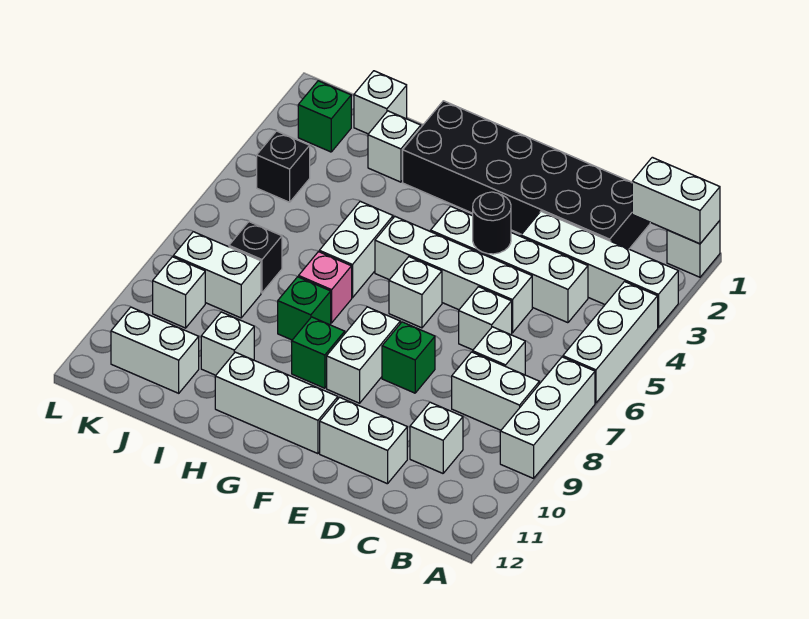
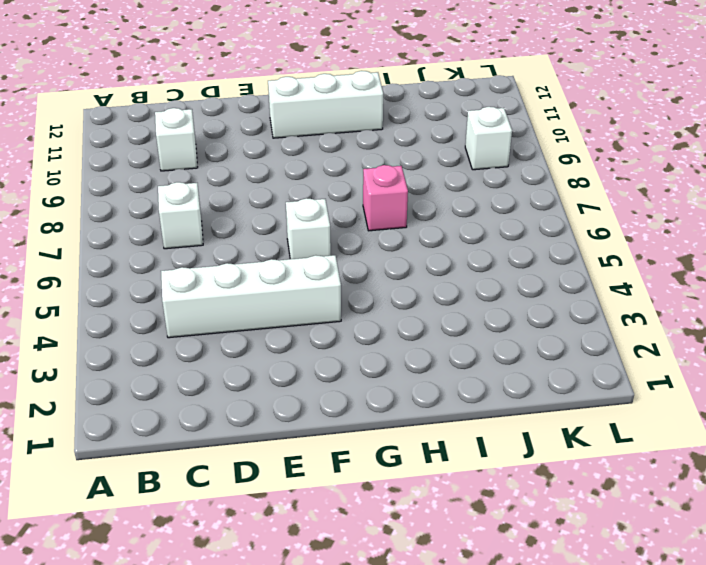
none -> white 1x1 brick [667,221,720,277]
none -> white 1x4 brick [521,211,678,328]
none -> white 1x3 brick [563,282,658,403]
none -> white 1x3 brick [500,357,595,478]

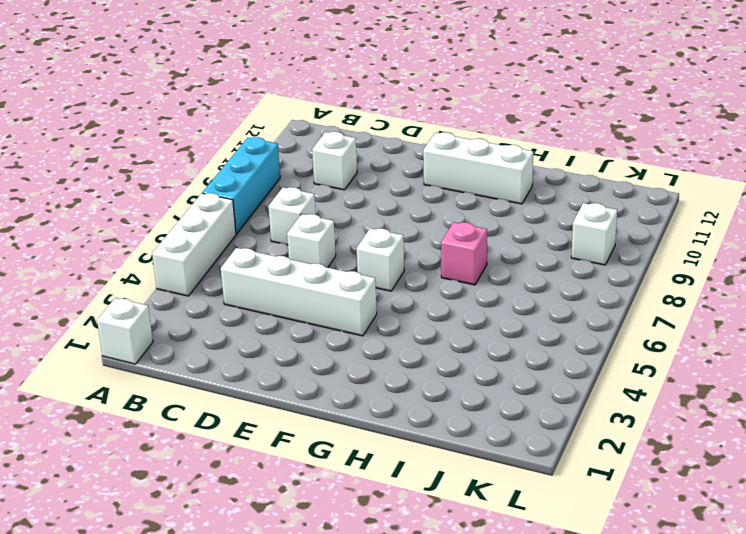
cyan 1x3 brick [202,137,280,234] -> white 1x3 brick [500,357,595,478]
none -> white 1x4 brick [521,211,678,328]
none -> white 1x2 brick [452,352,539,430]
none -> black 2x6 brick [403,101,650,249]
none -> white 1x4 brick [375,217,532,333]

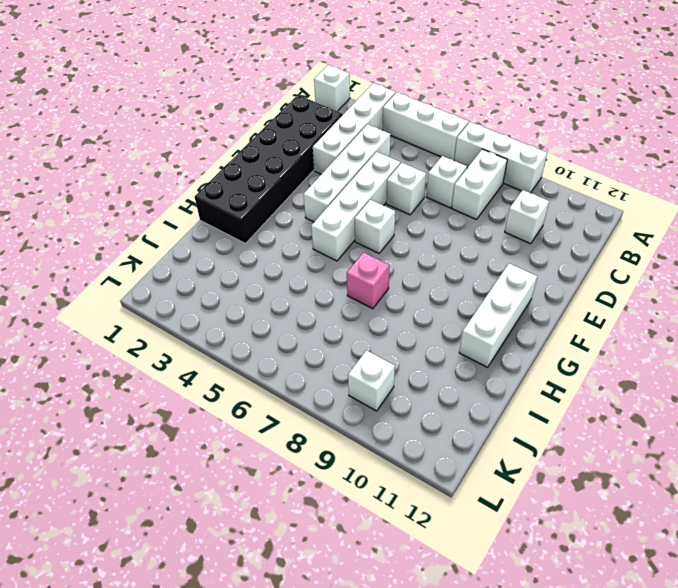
none -> white 1x2 brick [320,397,407,484]
none -> green 1x1 brick [382,322,435,393]
none -> white 1x2 brick [327,307,400,403]
none -> green 1x1 brick [292,317,345,388]

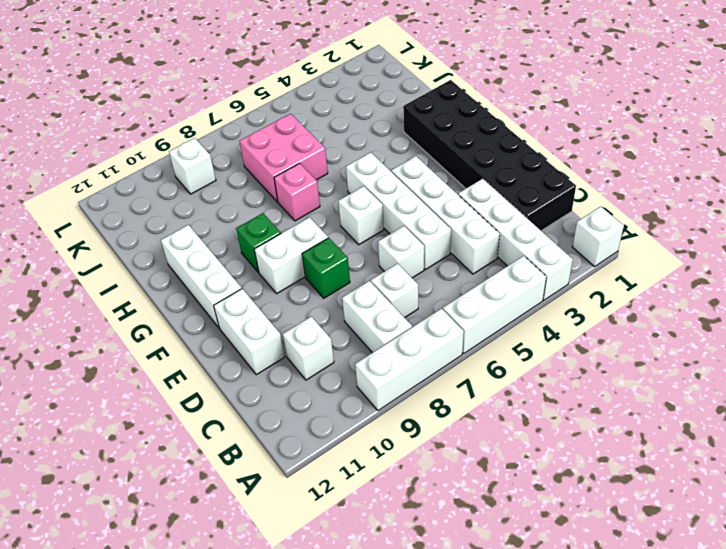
pink 2x2 brick [239,114,328,202] -> black 1x1 brick [229,222,282,293]
none -> white 1x2 brick [319,201,393,298]
none -> green 1x1 brick [278,277,331,340]
none -> white 1x1 brick [368,111,421,182]
none -> white 1x1 brick [201,312,254,375]

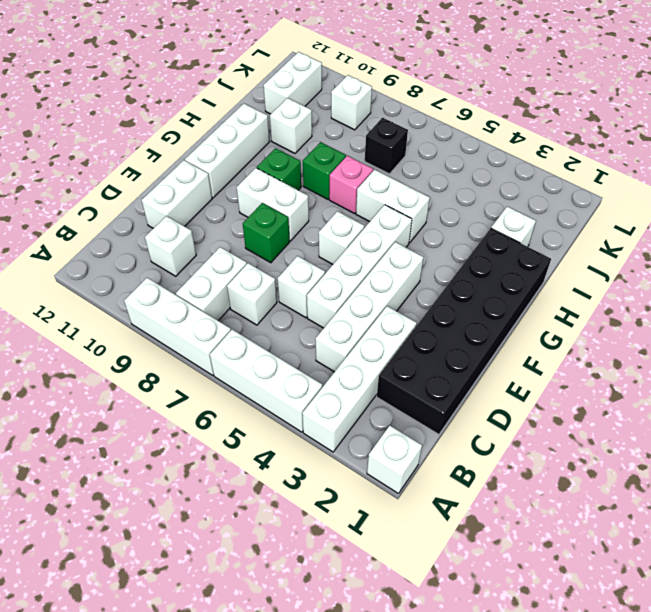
none -> white 1x1 brick [354,71,407,134]
none -> white 1x2 brick [173,232,261,318]
none -> green 1x1 brick [298,81,351,152]
none -> black 1x1 brick [257,131,310,202]

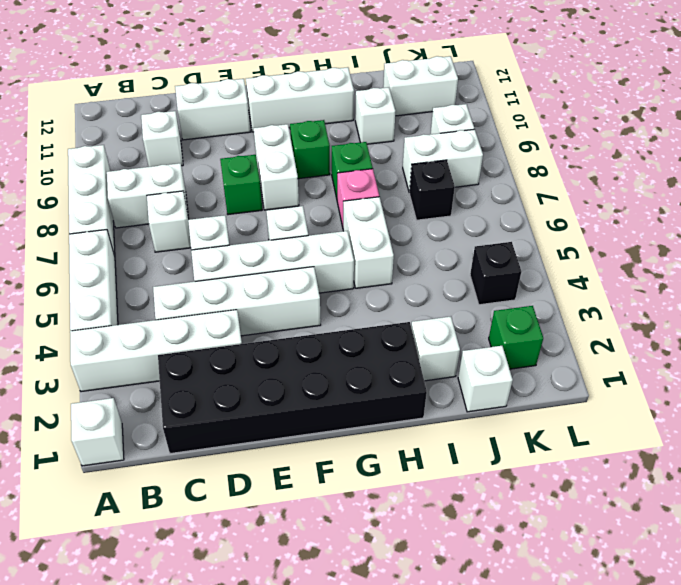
none -> white 1x2 brick [632,157,720,244]
none -> black 1x1 round brick [473,192,511,254]

